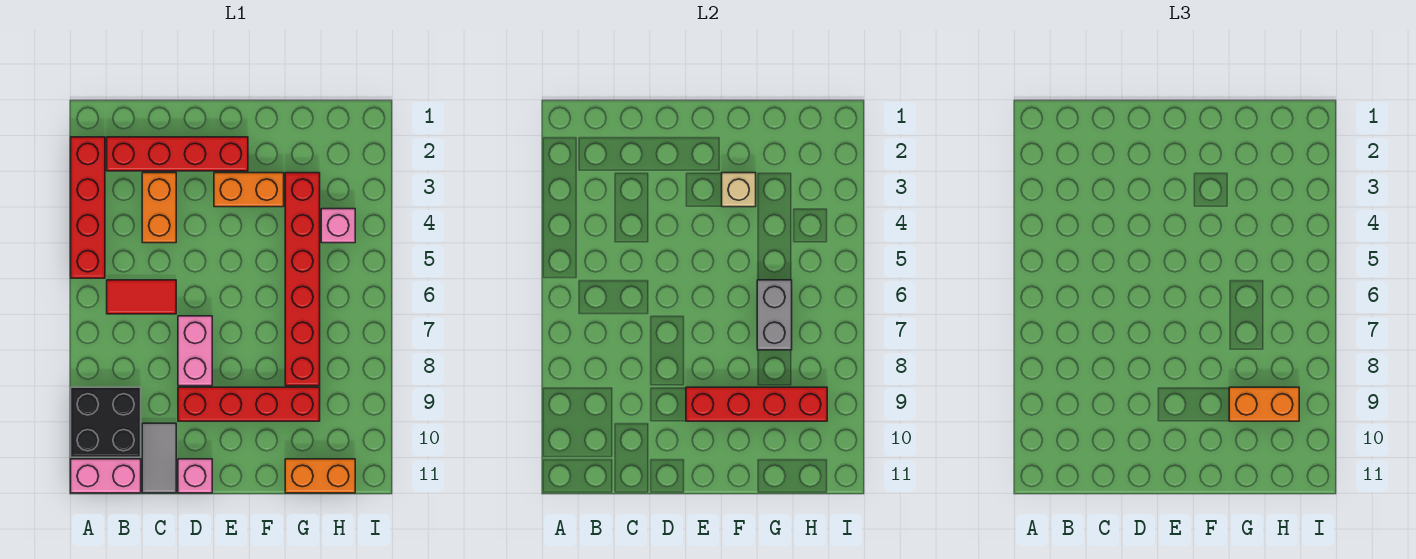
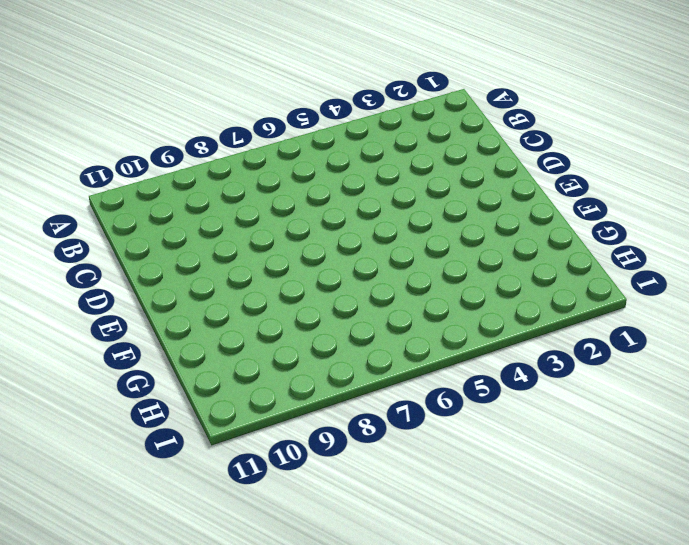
none -> red 1x4 brick [71,137,105,278]
none -> black 2x2 brick [71,387,141,457]
none -> pink 1x2 brick [71,459,141,493]

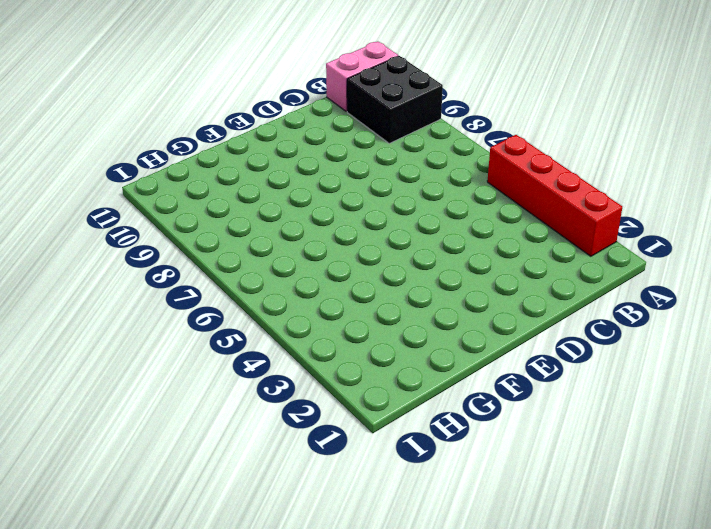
none -> red 1x4 brick [107,137,248,171]
none -> red 1x2 tile [107,280,176,314]
none -> orange 1x2 brick [142,173,176,243]

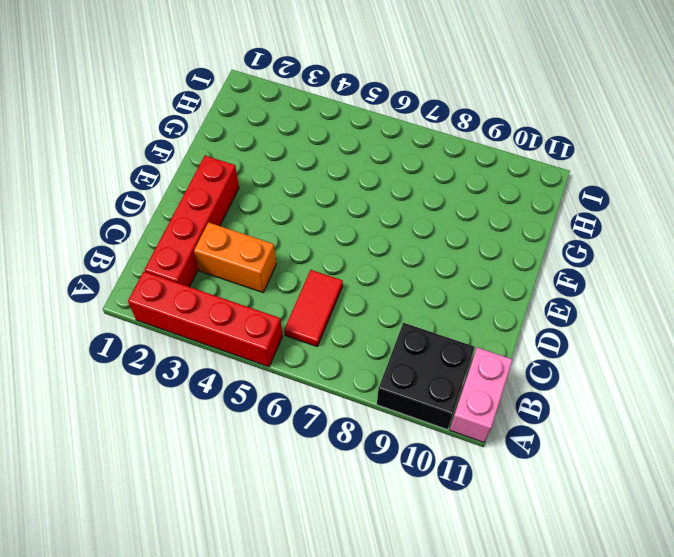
none -> grey 1x2 tile [142,423,176,493]
none -> pink 1x2 brick [178,316,212,386]
none -> red 1x4 brick [178,387,320,421]

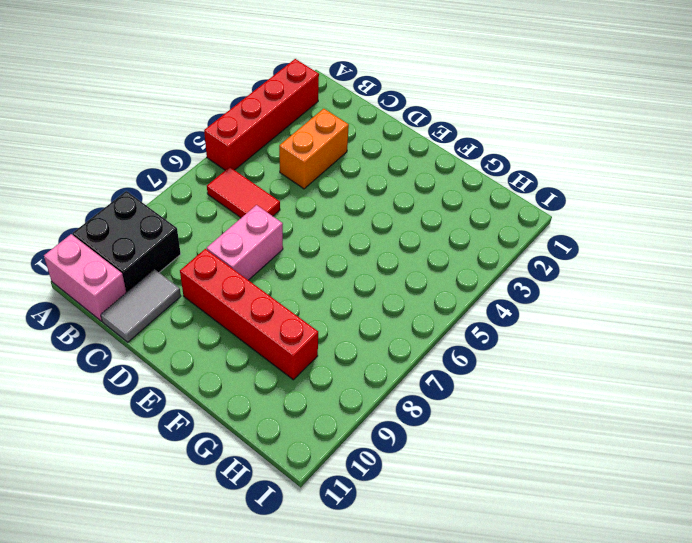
none -> red 1x4 brick [107,137,248,171]
none -> pink 1x1 brick [178,459,212,493]
none -> orange 1x2 brick [214,173,284,207]

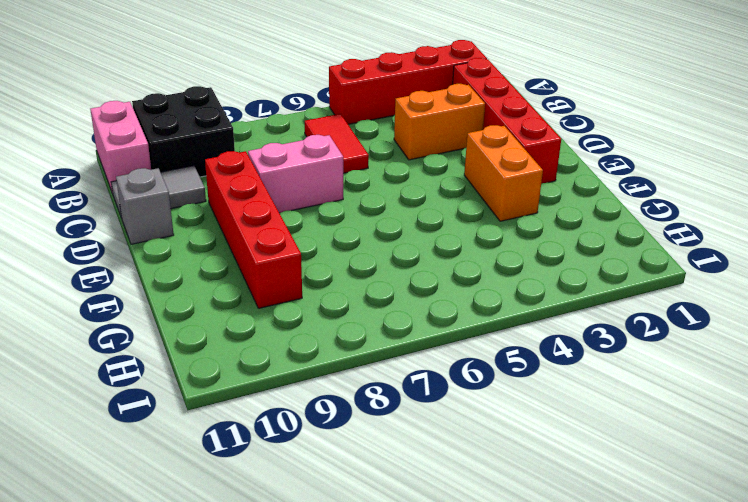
grey 1x1 brick [116,168,174,244] -> pink 1x1 brick [178,459,212,493]
none -> red 1x6 brick [285,173,320,386]
none -> orange 1x2 brick [285,459,355,493]
none -> pink 1x1 brick [321,209,355,243]

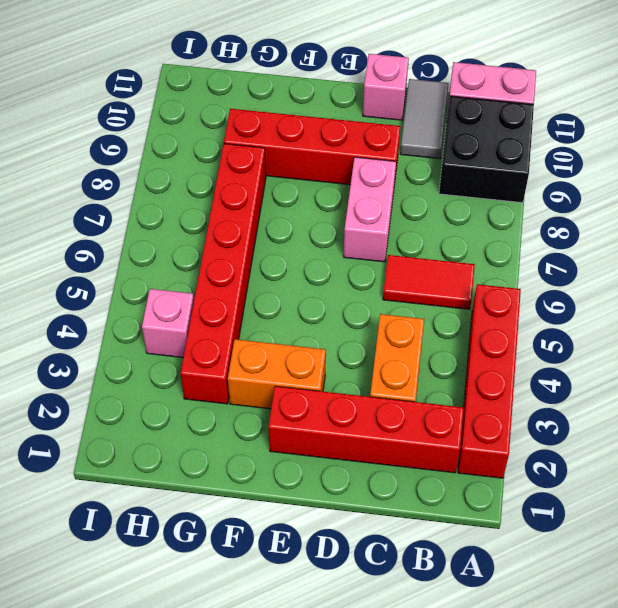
none -> orange 1x2 brick [285,459,355,493]
none -> red 1x4 brick [686,387,827,421]
none -> tan 1x1 brick [722,173,756,207]

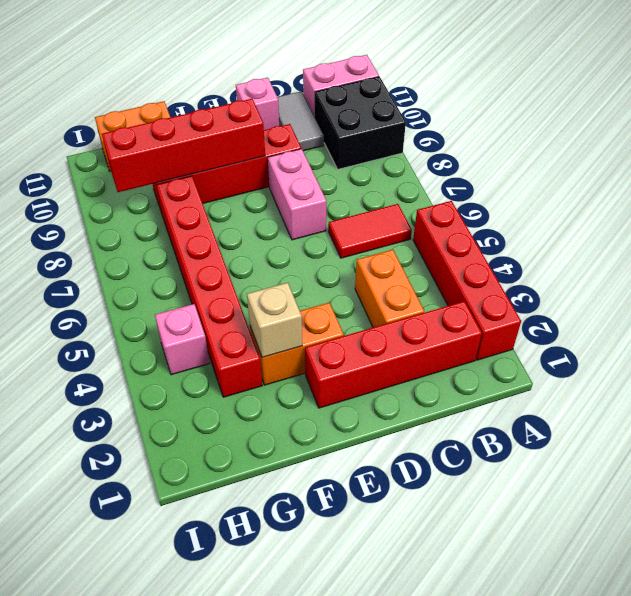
none -> grey 1x2 brick [757,280,792,350]
none -> orange 1x2 brick [1229,387,1299,421]

